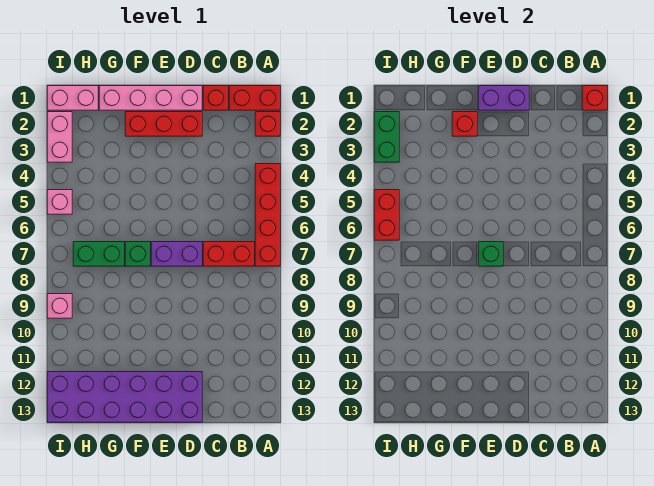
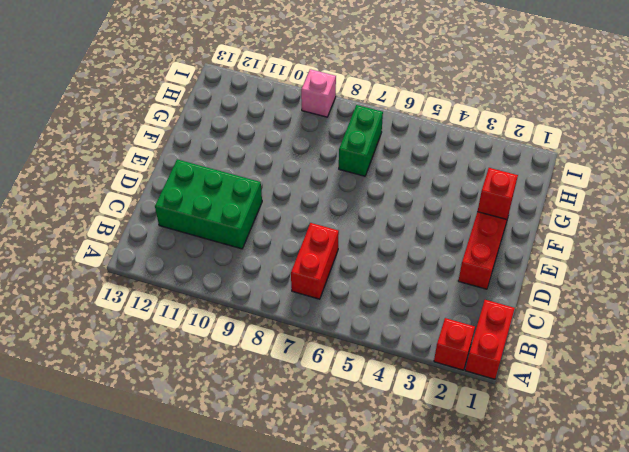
green 2x3 brick [155,159,262,249] -> purple 2x6 brick [47,372,202,422]
none -> red 1x4 brick [255,164,280,266]
none -> red 1x1 brick [203,86,228,110]
none -> pink 1x4 brick [99,86,202,110]

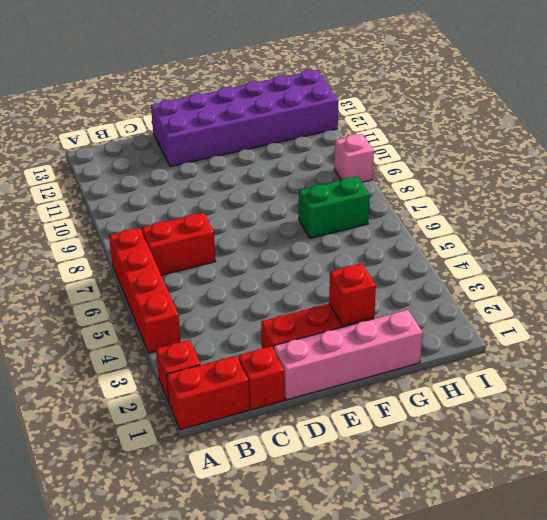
none -> purple 1x2 brick [151,242,202,266]
none -> green 1x1 brick [125,242,150,266]
none -> pink 1x2 brick [47,86,98,110]

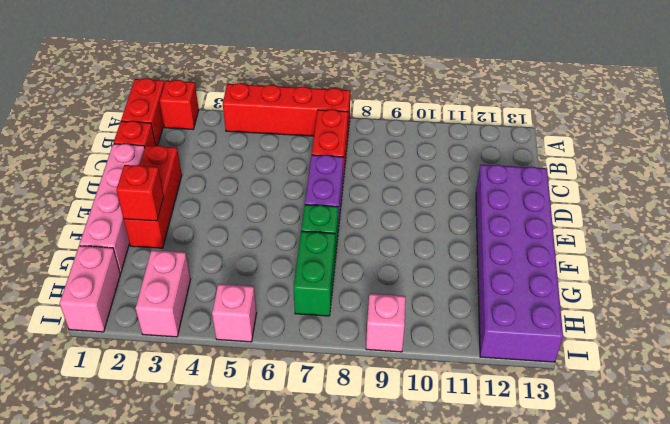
pink 1x2 brick [136,250,191,337] -> pink 1x2 brick turned to [47,112,72,162]
none -> red 1x1 brick [582,86,607,110]
none -> purple 1x2 brick [478,86,529,110]
none -> green 1x1 brick [478,242,503,266]

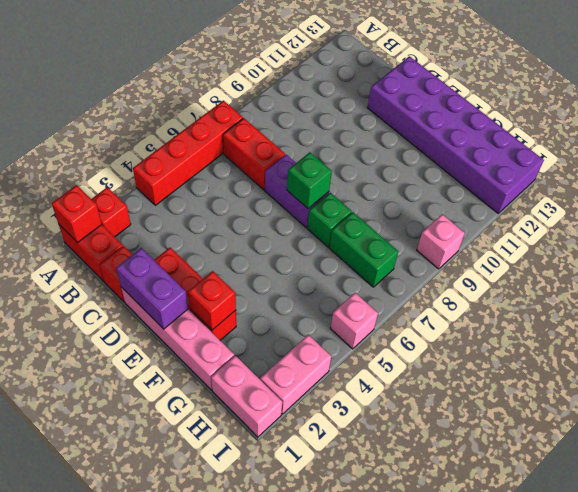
none -> green 1x2 brick [374,112,399,162]
none -> red 1x2 brick [374,190,399,240]

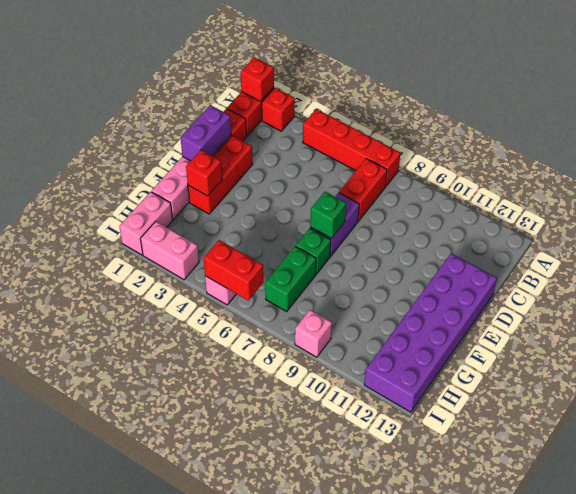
none -> green 1x2 brick [374,112,399,162]

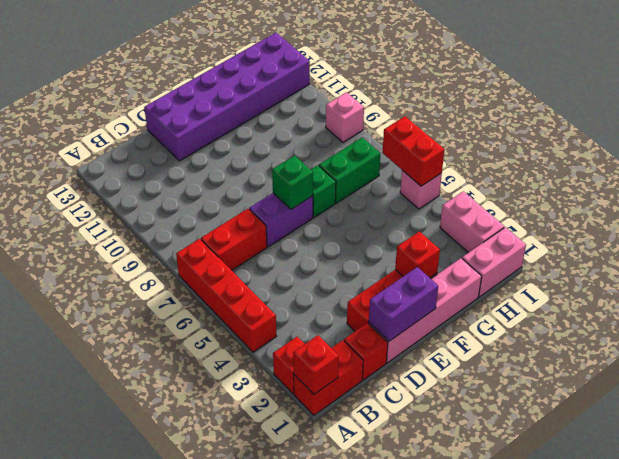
none -> green 1x2 brick [374,112,399,162]

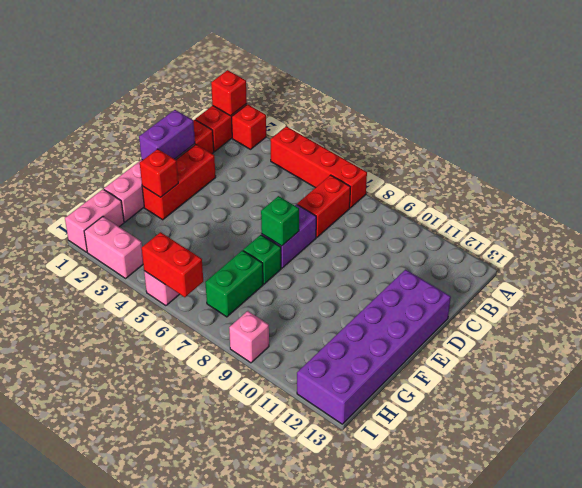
none -> green 1x2 brick [374,112,399,162]

